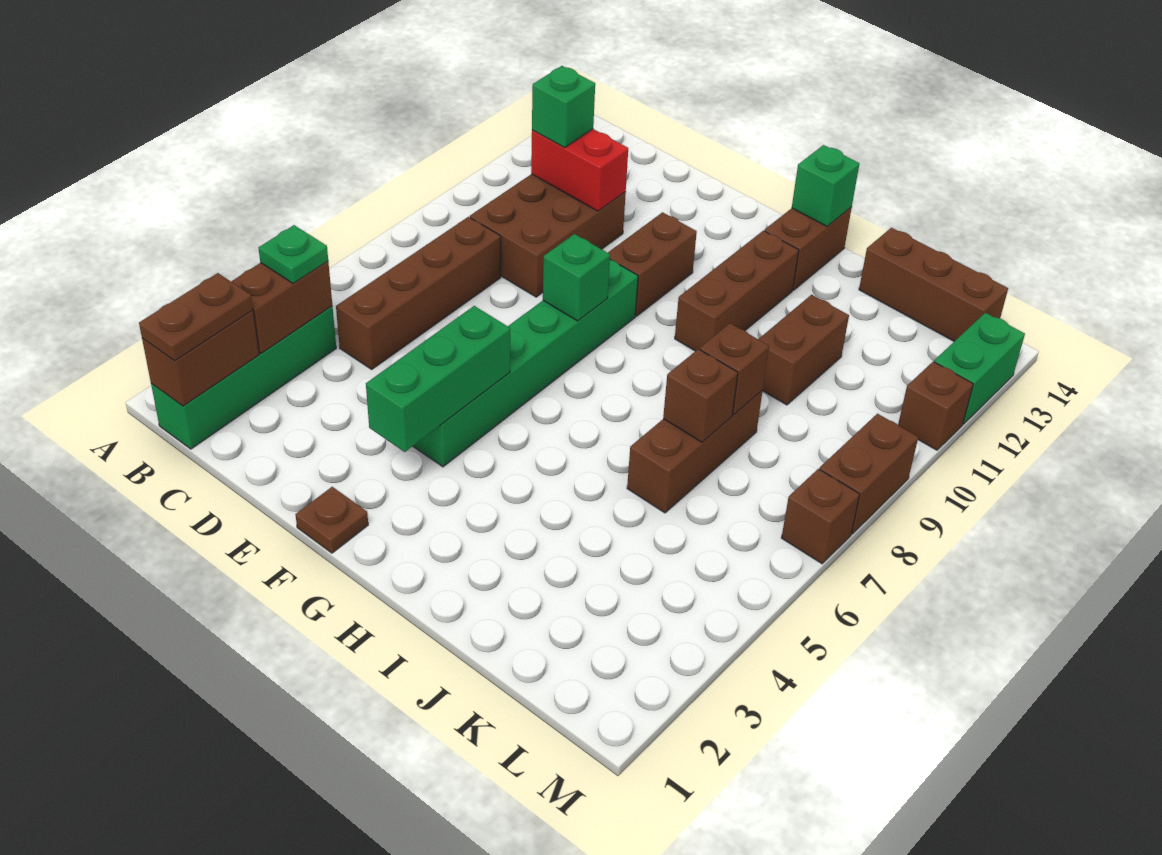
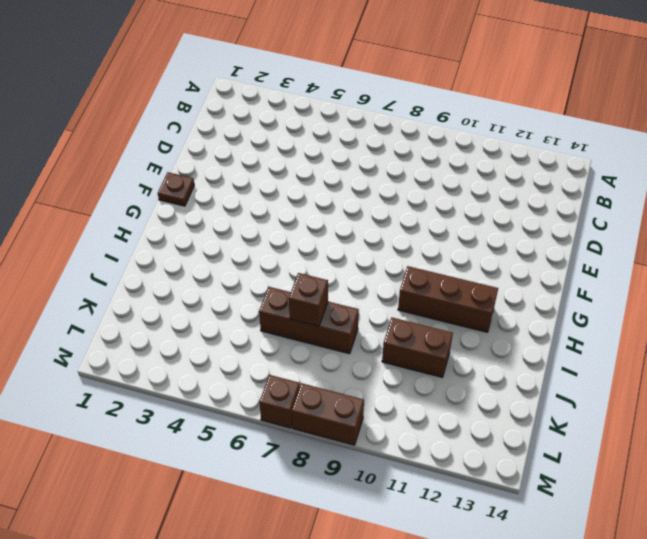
none -> green 1x4 brick [151,306,336,449]
none -> brown 1x4 brick [336,217,501,369]
none -> brown 2x3 brick [470,174,626,297]

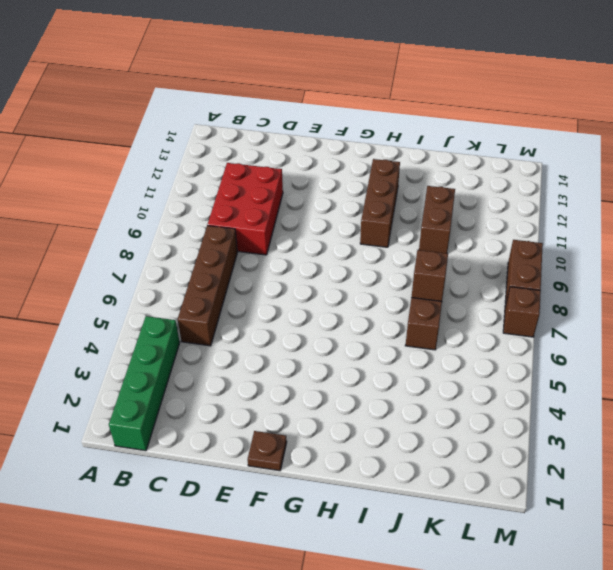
red 2x3 brick [208,163,283,255] -> brown 2x3 brick [470,174,626,297]
none -> green 1x6 brick [413,260,638,467]
none -> brown 1x2 brick [608,212,697,316]
none -> brown 1x2 brick [764,207,852,290]

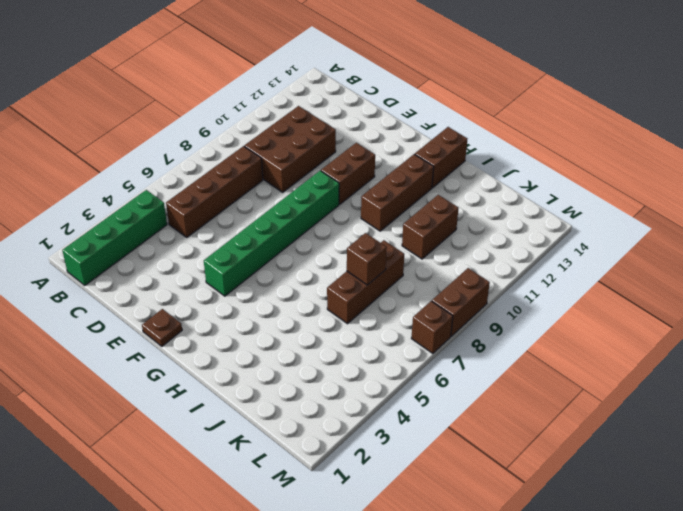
none -> brown 1x3 brick [859,228,1008,341]
none -> brown 1x1 brick [898,362,973,450]
none -> green 1x2 brick [934,313,1025,424]

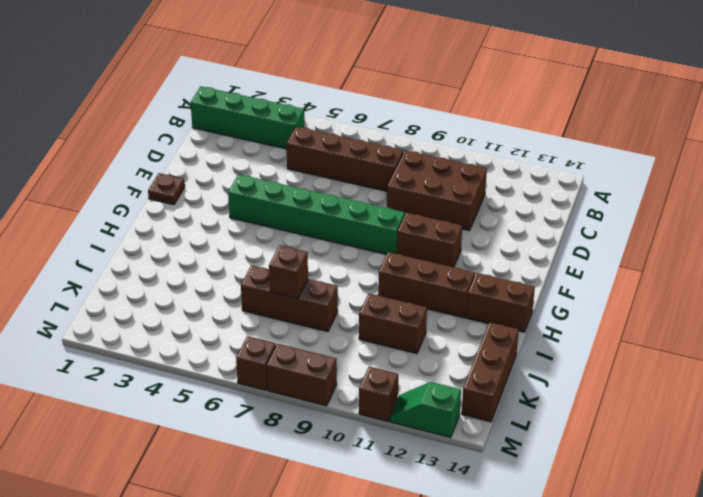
green 1x2 slope [390,382,461,438] -> green 1x2 brick [934,313,1025,424]
none -> brown 1x2 brick [142,310,259,406]
none -> brown 1x2 brick [231,261,332,354]
none -> red 1x2 brick [531,129,628,211]

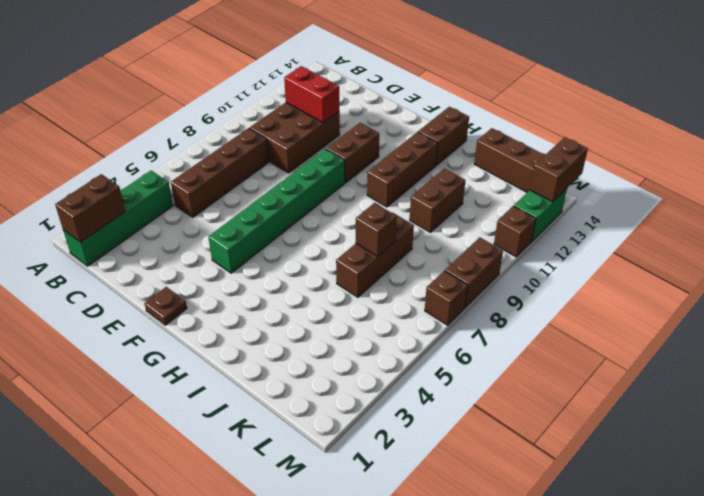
brown 1x2 brick [530,137,588,202] -> brown 1x2 brick moved to [231,261,332,354]
none -> green 1x3 brick [366,306,510,452]
none -> green 1x1 brick [543,234,610,321]
none -> green 1x1 brick [792,145,859,226]

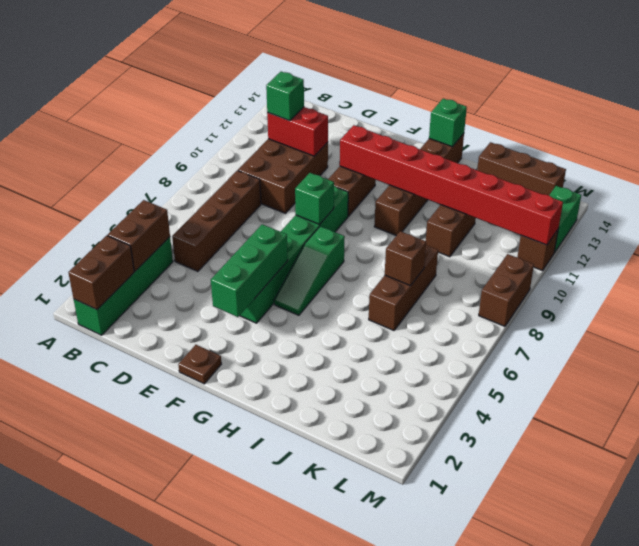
red 1x8 brick [340,125,563,245] -> none
green 1x3 slope [274,226,345,315] -> none
none -> brown 1x1 brick [782,469,860,564]
none -> brown 1x1 brick [700,323,769,415]
none -> brown 1x2 plate [139,273,253,361]

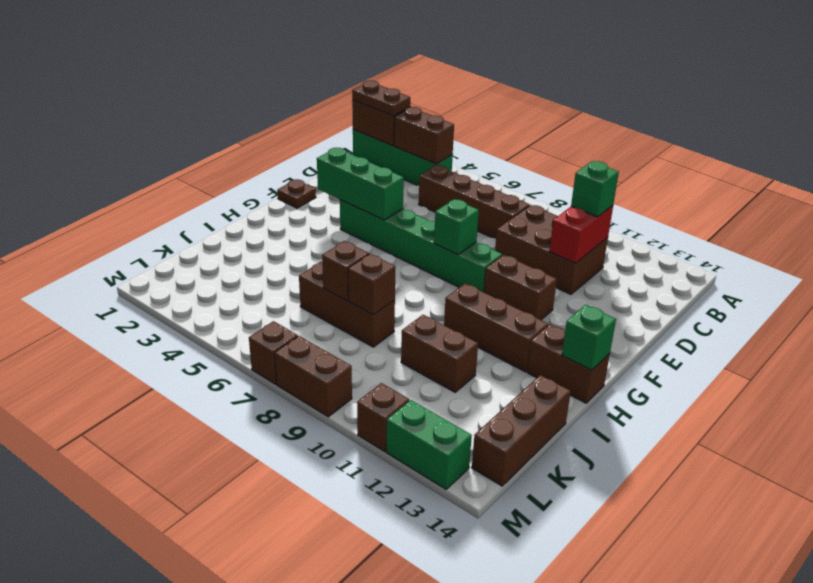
none -> green 1x1 plate [259,225,328,283]

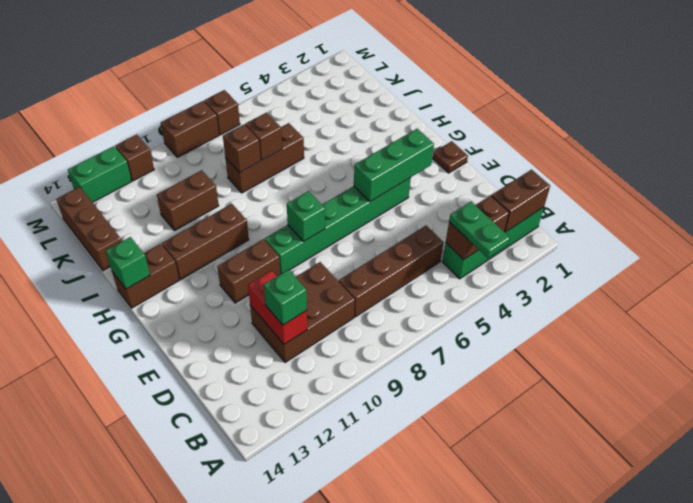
green 1x2 plate [449,202,510,258] -> green 1x1 plate [259,225,328,283]
none -> brown 1x2 plate [139,273,253,361]

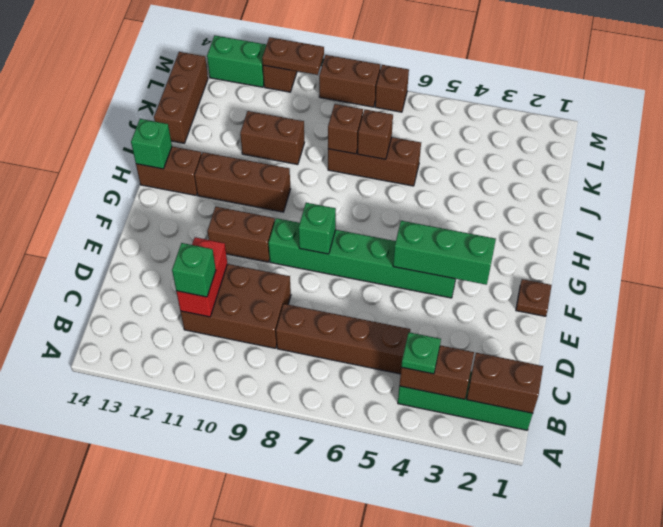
brown 1x2 plate [262,37,324,75] -> brown 1x2 plate moved to [139,273,253,361]

